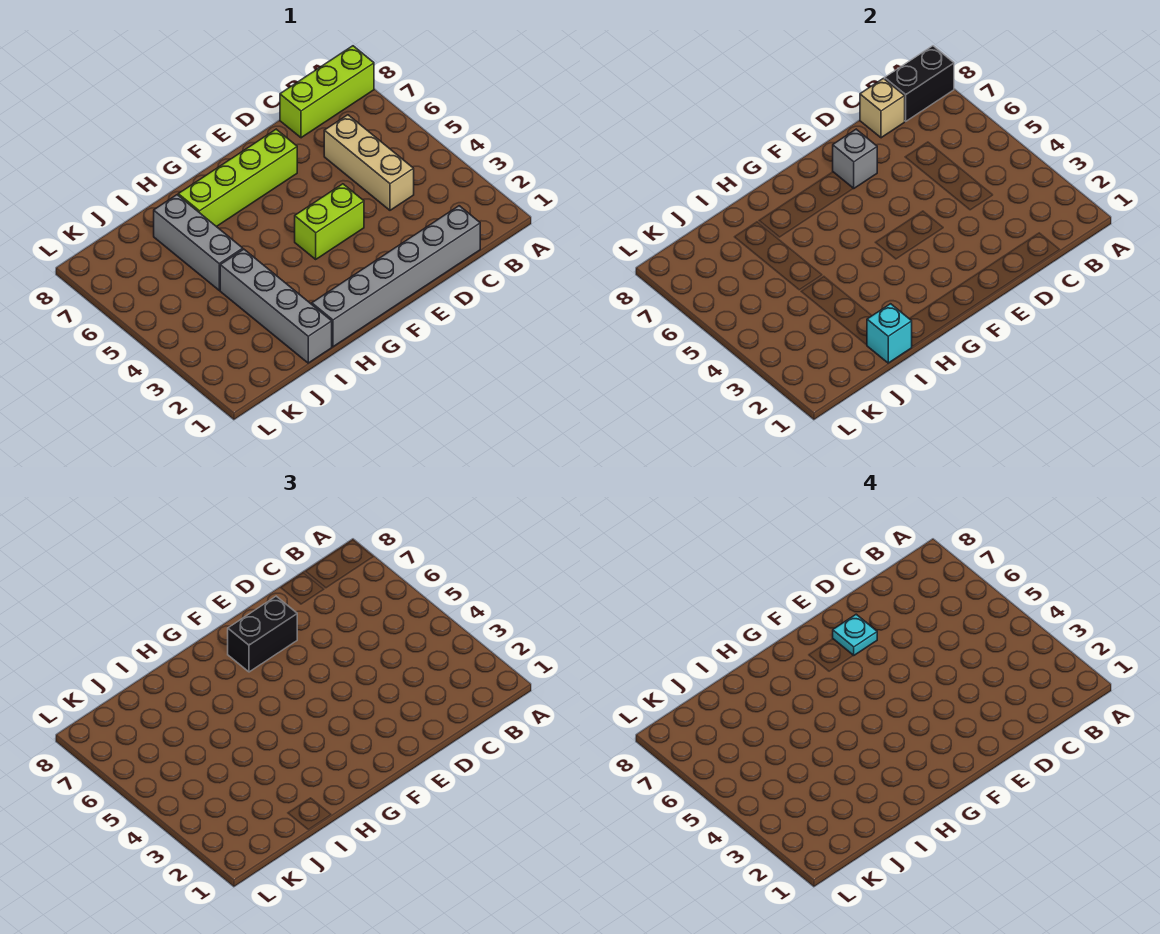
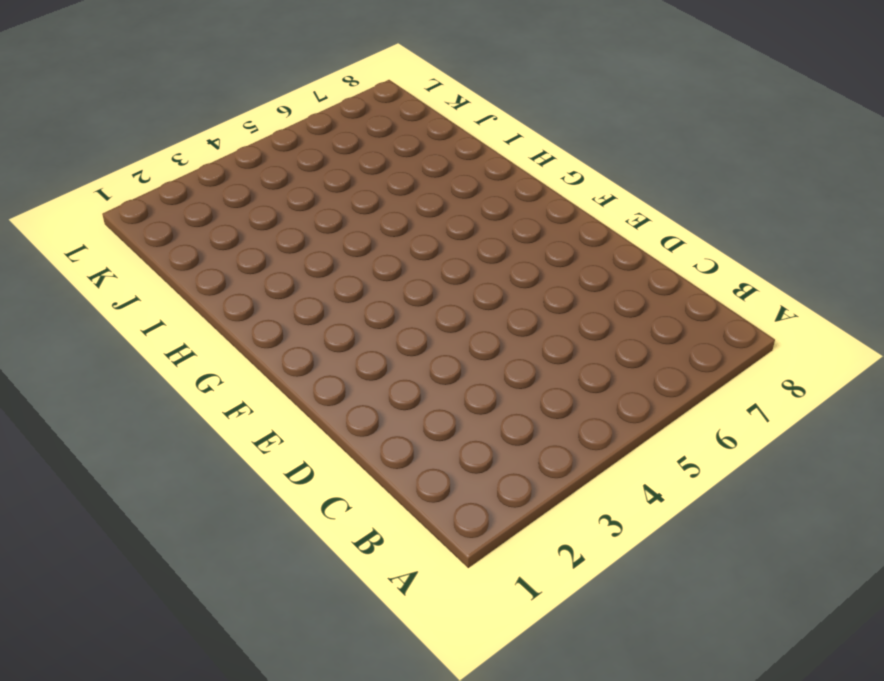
none -> lime 1x3 brick [280,46,374,138]
none -> grey 1x6 brick [312,206,480,347]
none -> tan 1x3 brick [324,115,414,210]

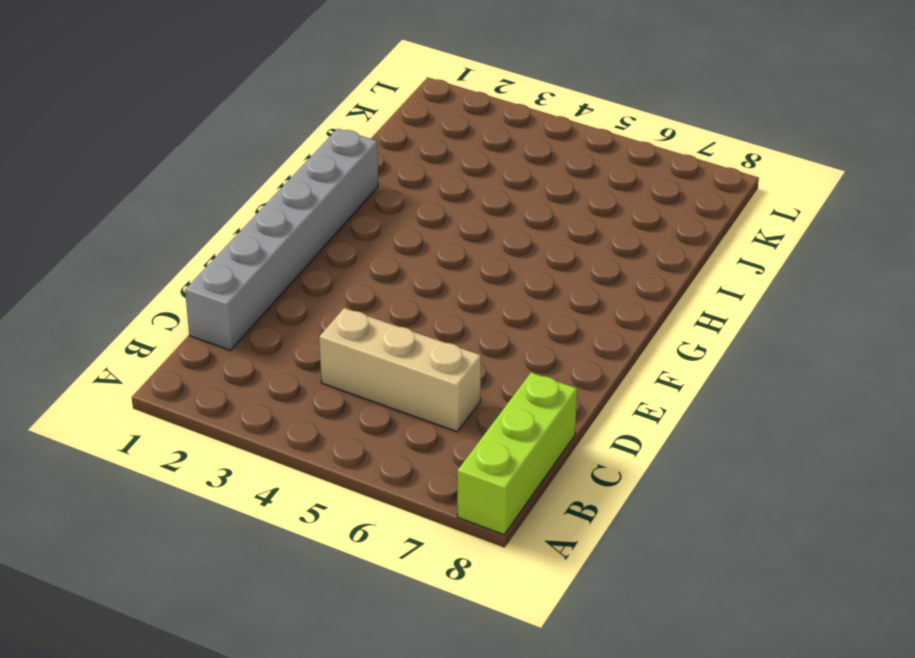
none -> lime 1x2 brick [295,184,364,259]
none -> lime 1x4 brick [178,129,297,227]
none -> grey 1x4 brick [220,249,332,363]

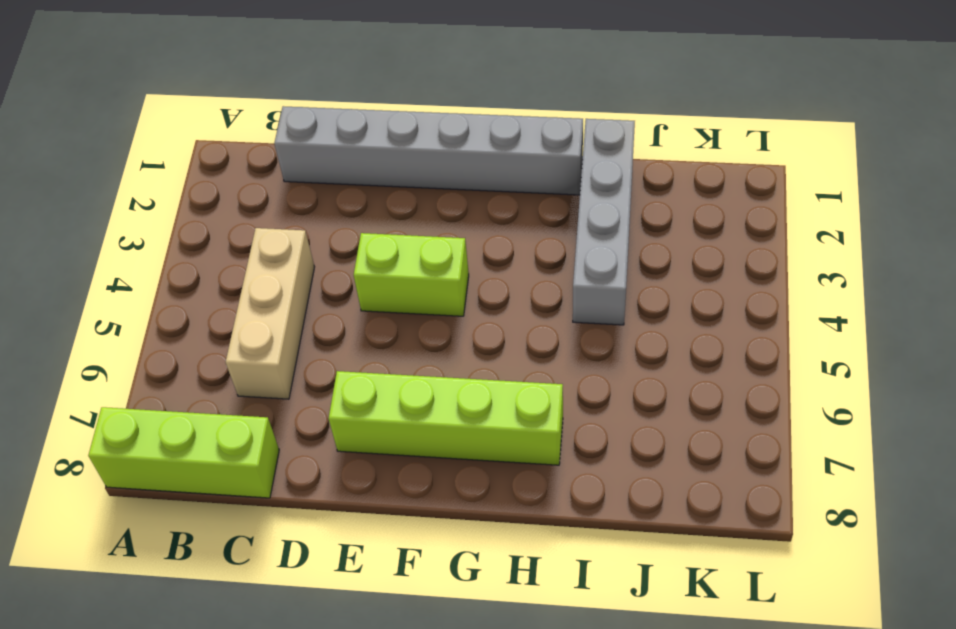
none -> grey 1x3 brick [154,195,243,290]
none -> black 1x2 brick [885,46,954,121]
none -> tan 1x1 brick [860,78,905,138]

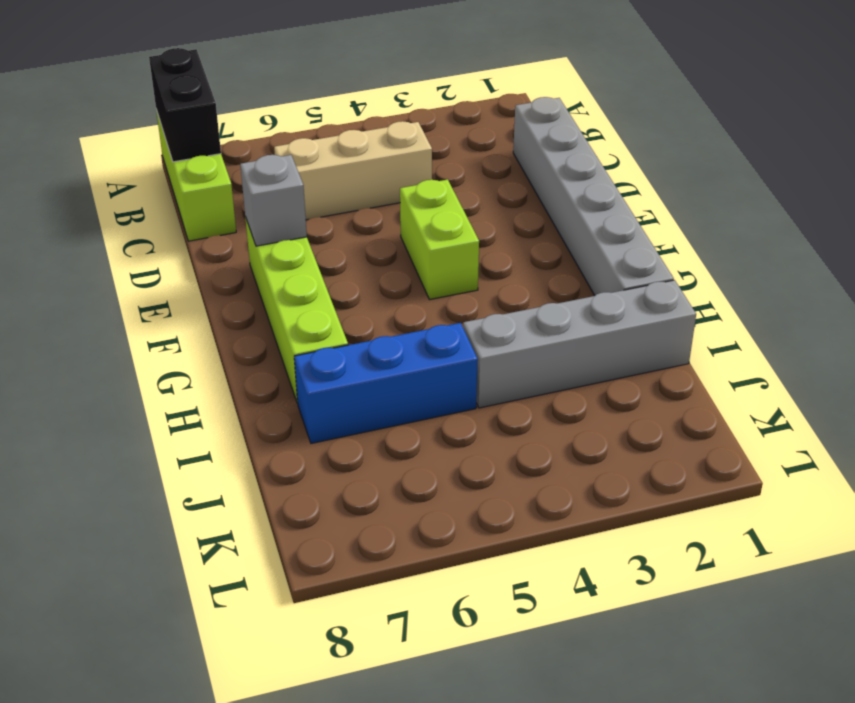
blue 1x3 brick [294,323,478,443] -> grey 1x3 brick [154,195,243,290]
none -> tan 1x1 brick [860,78,905,138]
none -> cyan 1x1 brick [867,304,912,363]
none -> black 1x2 brick [228,596,297,672]

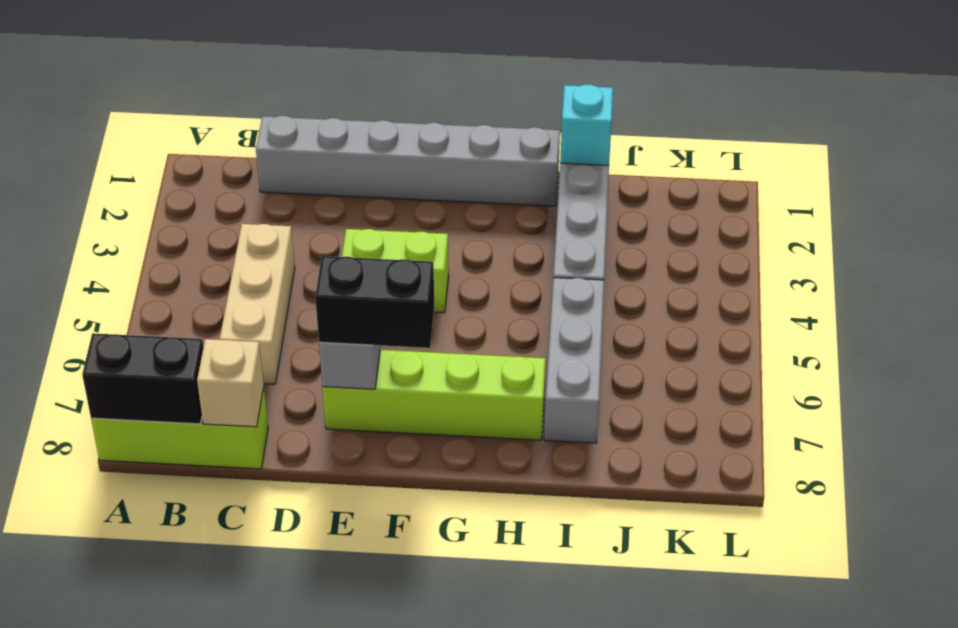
none -> cyan 1x1 plate [833,614,877,655]

